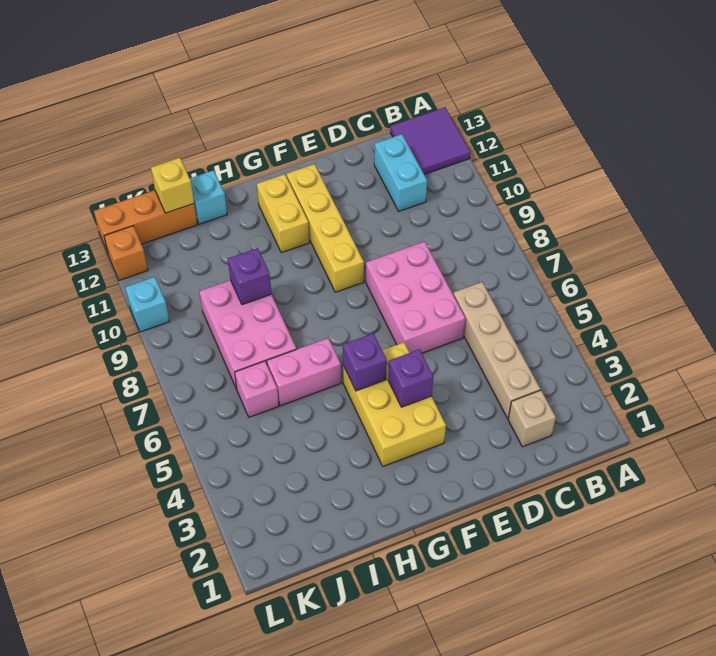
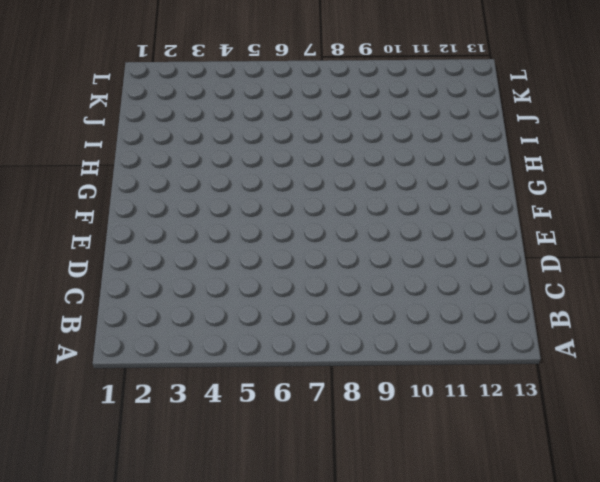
none -> purple 2x2 tile [390,107,470,174]
none -> tan 1x1 brick [508,390,556,447]
none -> tan 1x4 brick [453,282,540,418]

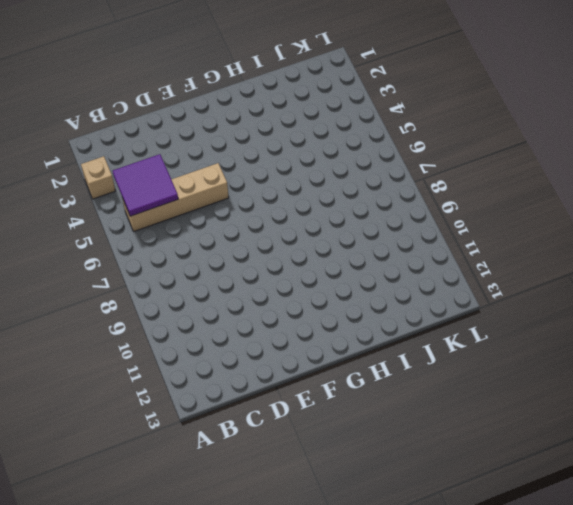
tan 1x1 brick [81,156,115,199] -> tan 1x1 brick moved to [508,390,556,447]
purple 2x2 tile [113,154,178,216] -> purple 2x2 tile moved to [390,107,470,174]
tan 1x4 brick [122,163,229,231] -> tan 1x4 brick turned to [453,282,540,418]
none -> cyan 1x2 brick [374,134,427,211]
none -> pink 2x3 brick [366,241,465,353]
none -> yellow 2x3 brick [343,342,446,466]

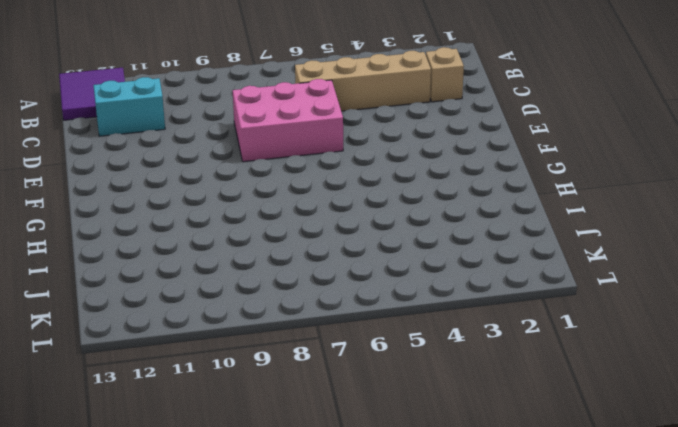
none -> yellow 2x3 brick [343,342,446,466]
none -> yellow 1x4 brick [286,164,364,292]
none -> yellow 1x2 brick [257,174,309,253]

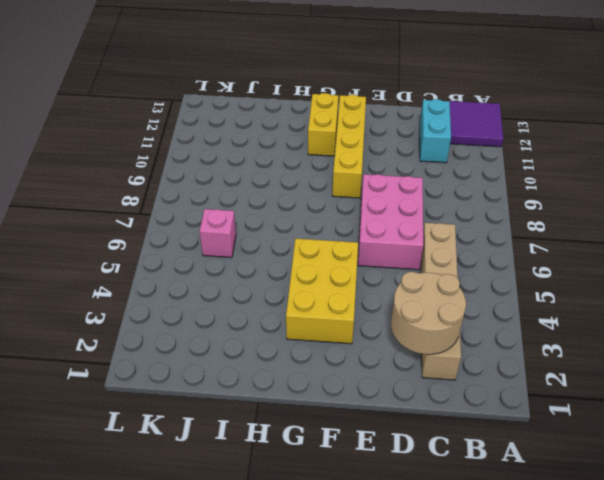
tan 2x2 round brick [391,272,466,355] -> none
none -> pink 1x2 brick [267,338,341,406]
none -> pink 2x3 brick [199,280,296,389]
none -> cyan 1x1 brick [190,170,227,224]

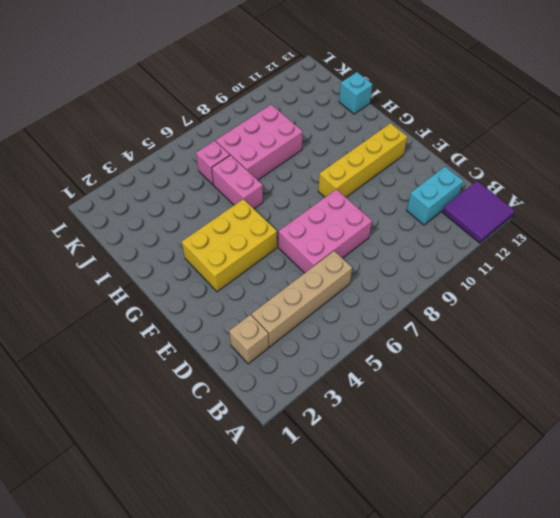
none -> yellow 1x2 brick [257,174,309,253]
none -> orange 1x3 brick [94,190,198,253]
none -> cyan 1x1 brick [125,277,169,332]

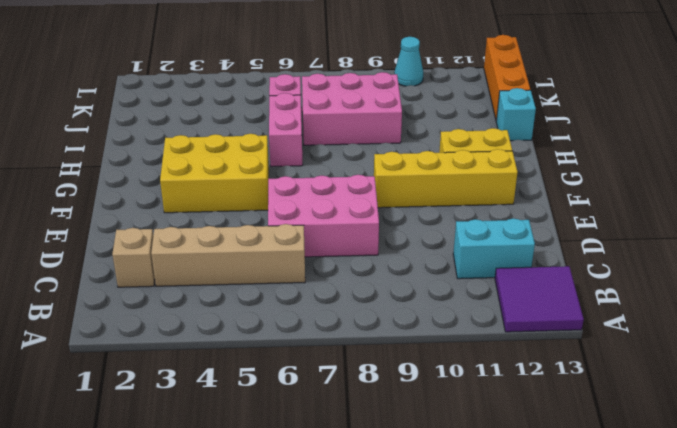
cyan 1x1 cone [394,37,423,86] -> cyan 1x1 brick [125,277,169,332]
none -> orange 1x1 brick [104,226,148,280]
none -> purple 1x1 brick [388,349,433,407]
none -> purple 1x1 brick [343,333,387,391]

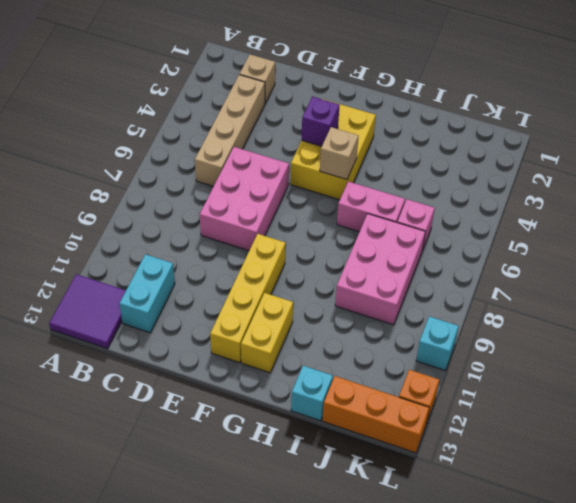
tan 1x1 brick [320,127,359,179] -> purple 1x1 brick [343,333,387,391]
none -> purple 1x1 brick [228,248,271,305]
none -> yellow 1x1 brick [151,158,194,213]

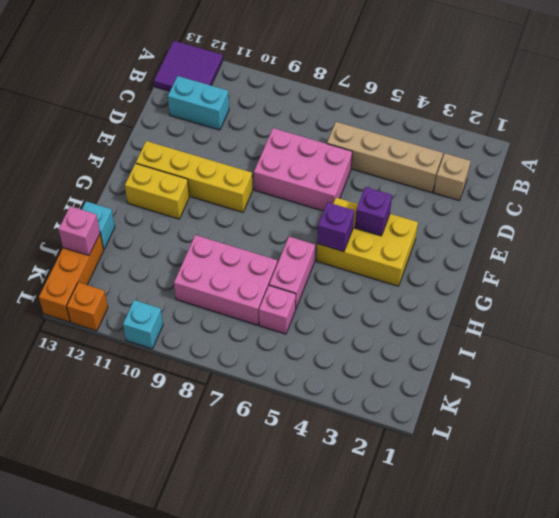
pink 1x1 brick [59,206,100,256] -> yellow 1x1 brick [151,158,194,213]
none -> purple 1x1 brick [228,248,271,305]

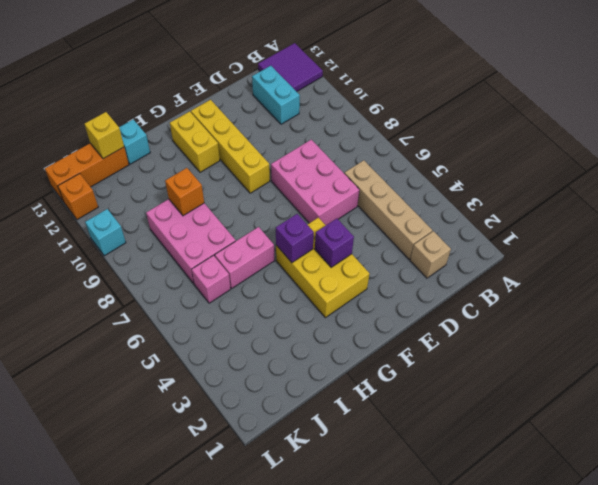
orange 1x1 brick [165,168,204,216] -> purple 1x1 brick [228,248,271,305]

